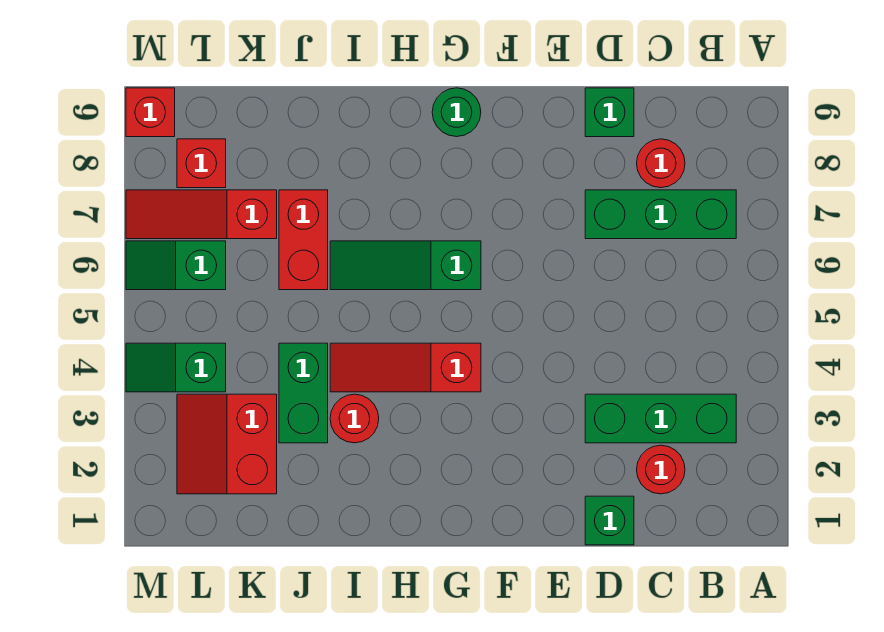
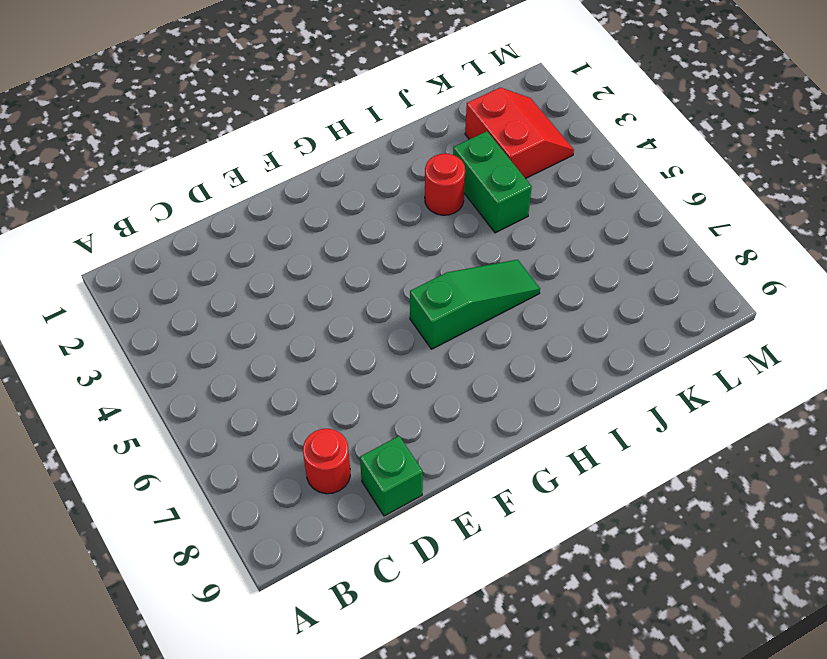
none -> green 1x3 brick [585,394,736,443]
none -> green 1x3 brick [585,190,736,239]
none -> red 1x1 round brick [637,445,685,494]

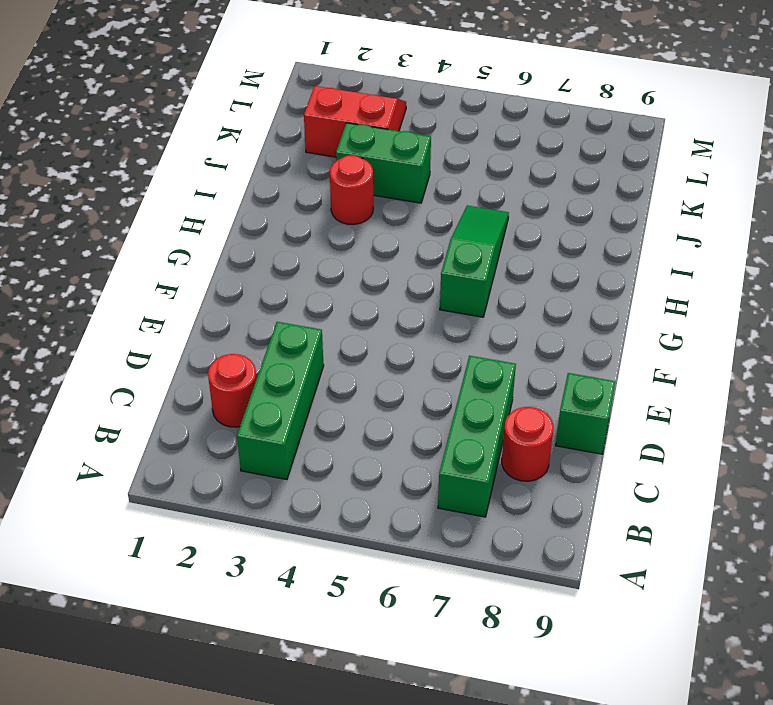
none -> green 1x1 brick [585,496,634,545]
none -> red 1x3 slope [330,343,481,392]
none -> green 1x1 round brick [432,88,481,137]

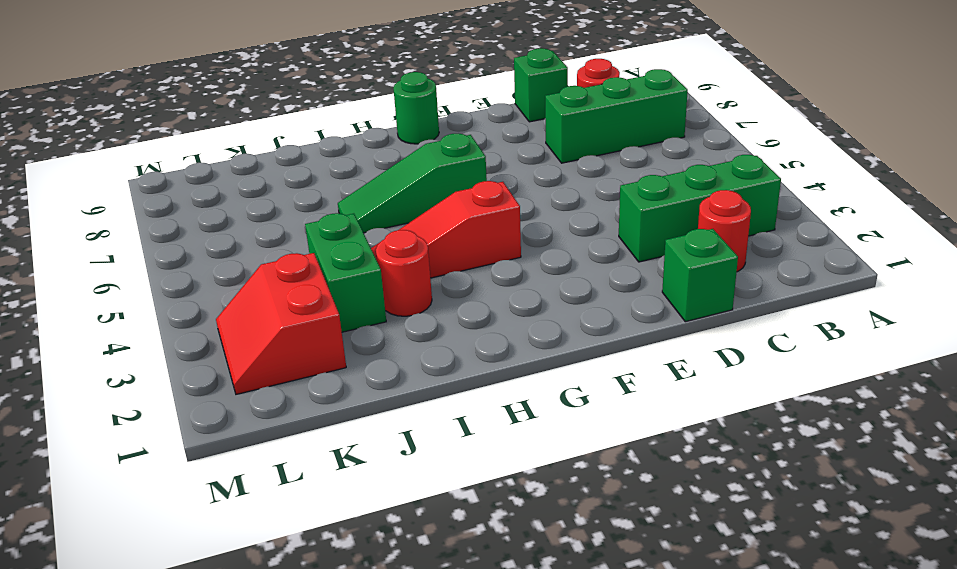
none -> red 1x2 brick [279,190,328,290]
none -> red 1x3 slope [126,190,277,239]
none -> green 1x2 slope [126,343,226,392]

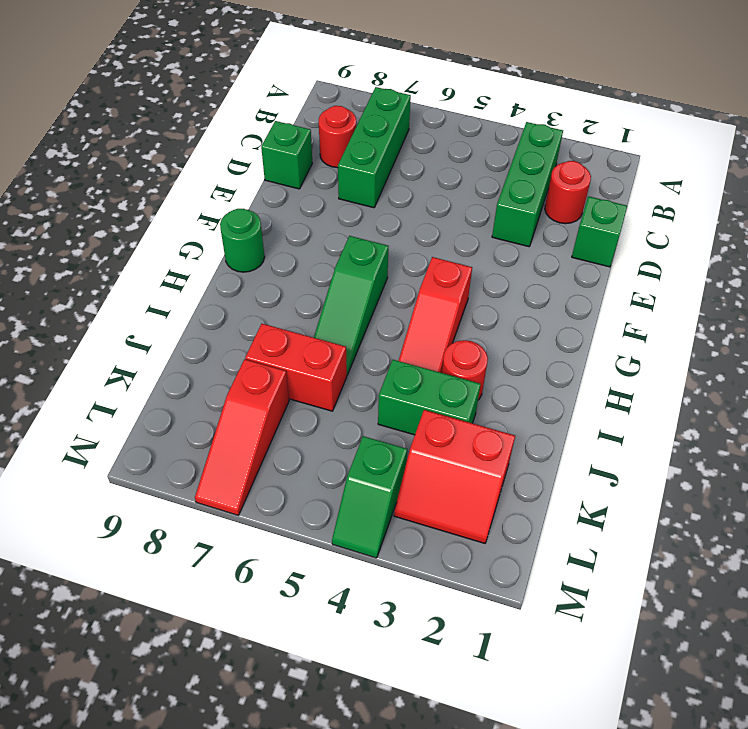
none -> green 1x2 slope [126,241,226,290]
none -> red 1x1 brick [177,139,226,188]
none -> red 1x1 brick [126,88,175,137]

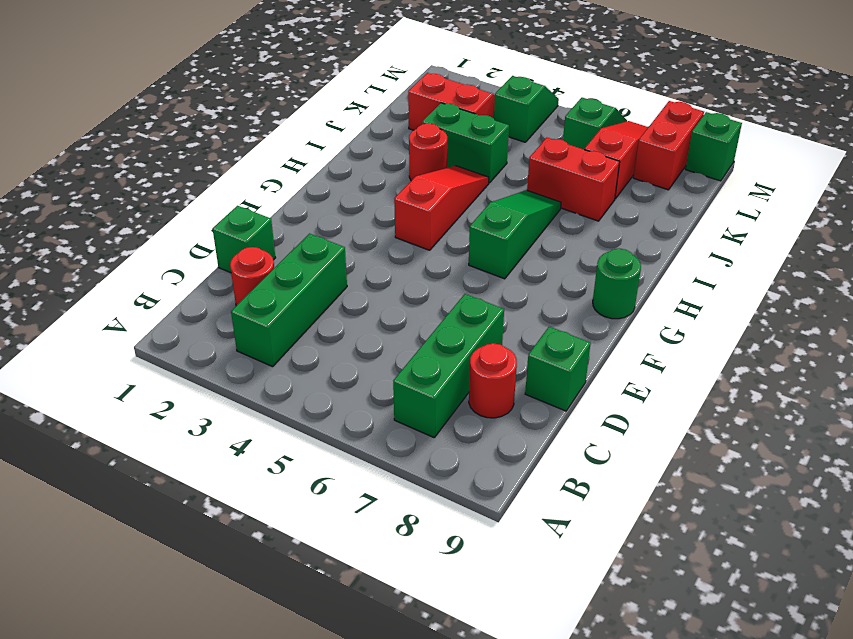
red 1x2 brick [633,101,704,190] -> red 1x1 brick [177,139,226,188]
green 1x1 brick [685,112,742,181] -> red 1x1 brick [126,88,175,137]

